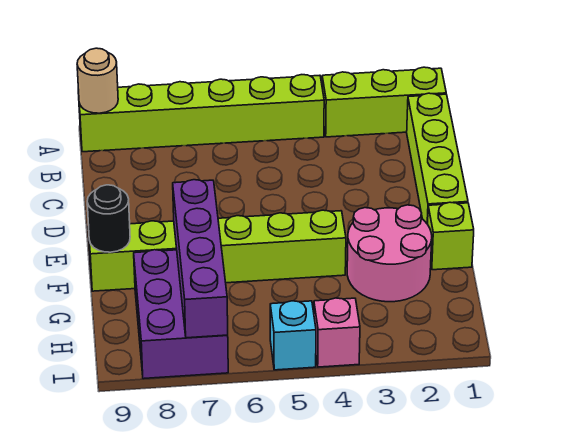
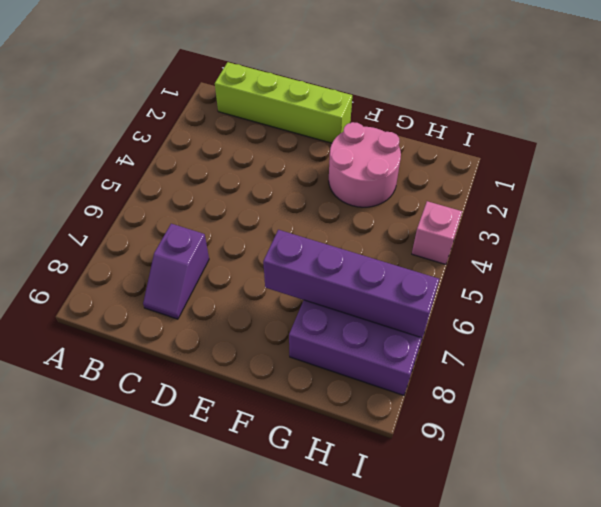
purple 1x2 slope [143,224,209,319] -> none
none -> lime 1x3 brick [322,67,446,137]
none -> lime 1x6 brick [78,75,324,152]
none -> lime 1x1 brick [428,202,474,270]

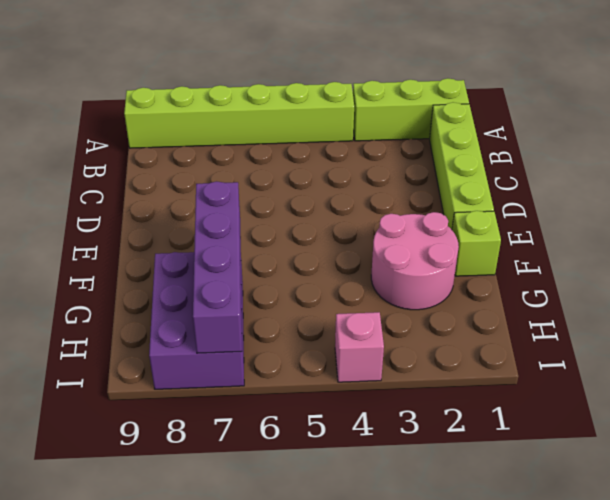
none -> lime 1x6 brick [88,210,346,291]
none -> cyan 1x1 brick [270,301,316,370]
none -> tan 1x1 round brick [77,48,118,113]

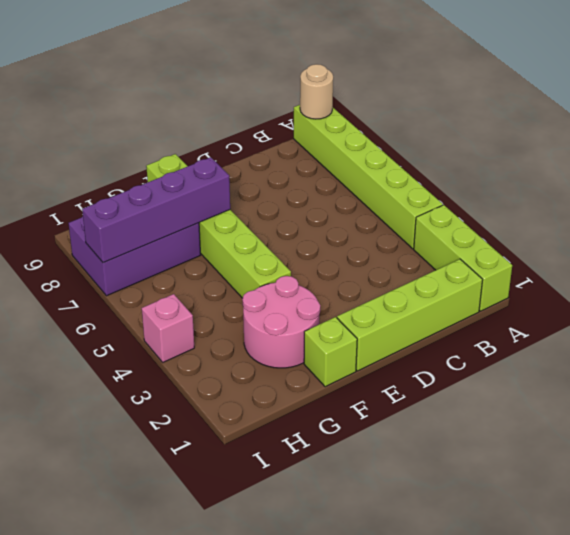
none -> cyan 1x1 brick [270,301,316,370]
none -> black 1x1 round brick [87,185,130,252]

